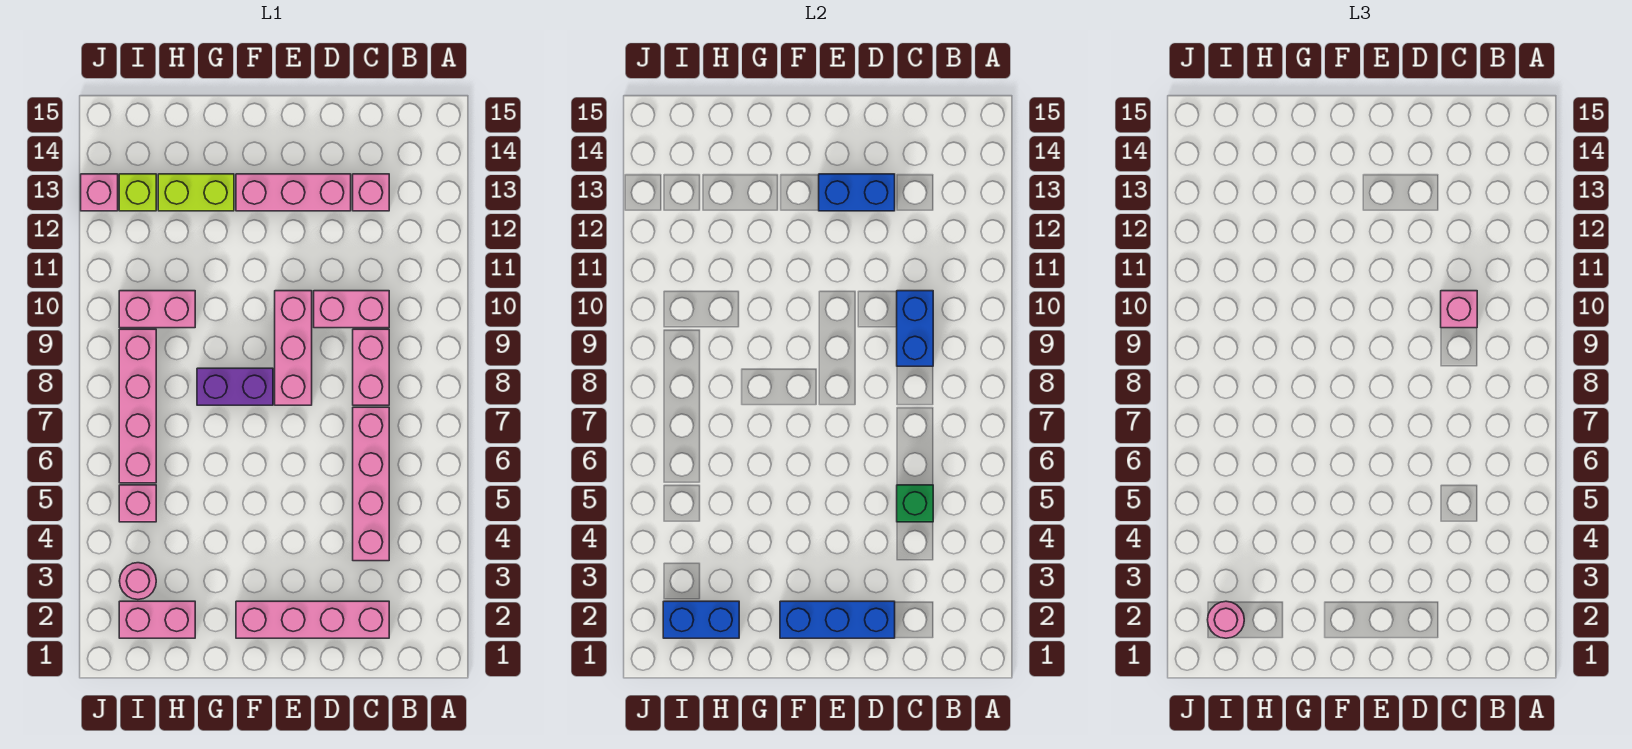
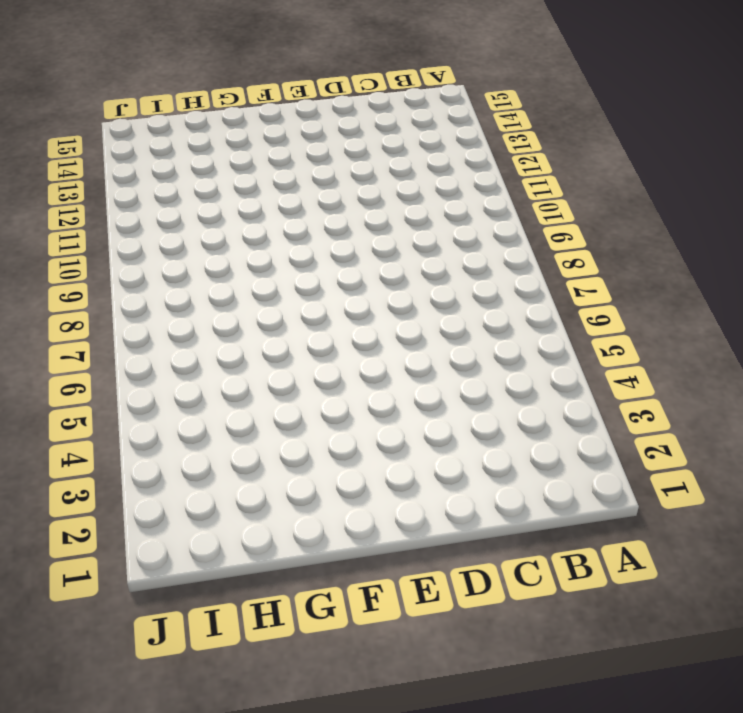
none -> pink 1x4 brick [236,601,389,638]
none -> pink 1x4 brick [353,407,389,561]
none -> pink 1x2 brick [353,329,389,405]

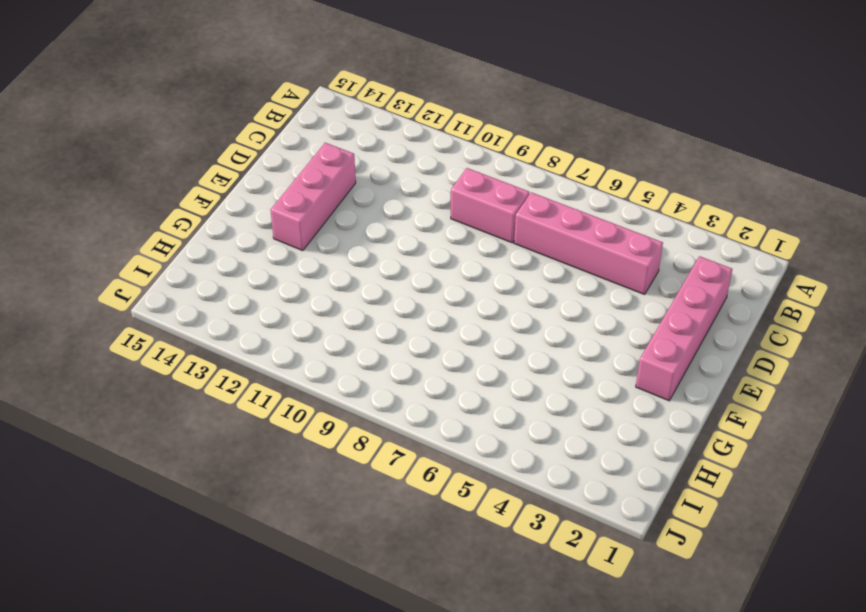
none -> pink 1x2 brick [314,291,389,328]
none -> pink 1x1 brick [353,174,389,211]
none -> pink 1x3 brick [275,291,312,405]

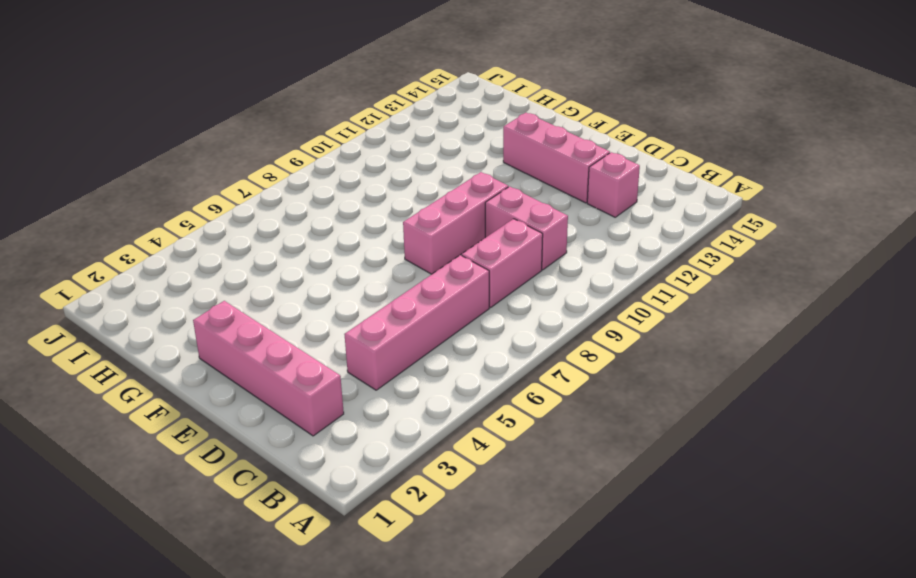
none -> purple 1x2 brick [197,368,273,405]
none -> lime 1x2 brick [158,174,234,211]
none -> pink 1x2 brick [119,601,195,638]

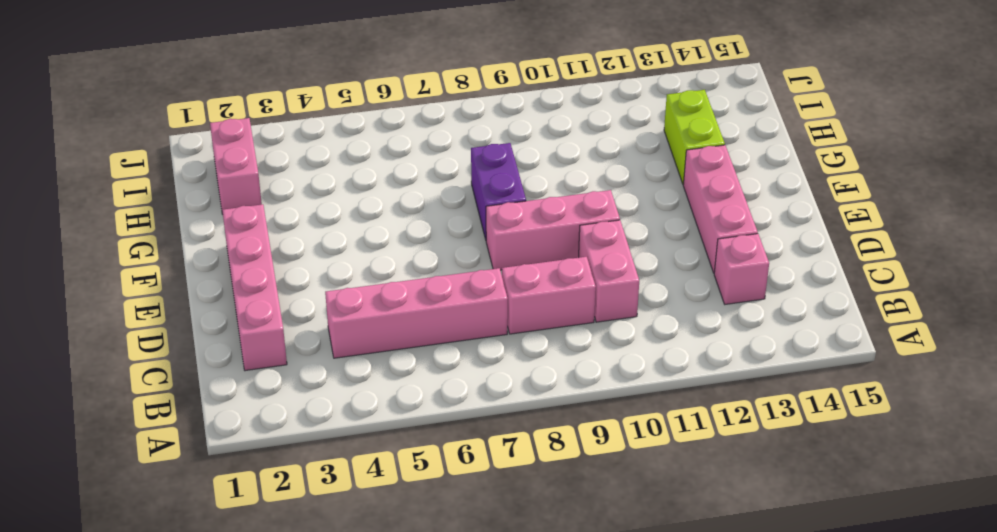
none -> pink 1x2 brick [119,291,195,328]
none -> pink 1x1 round brick [120,563,156,599]
none -> pink 1x1 brick [119,485,156,522]

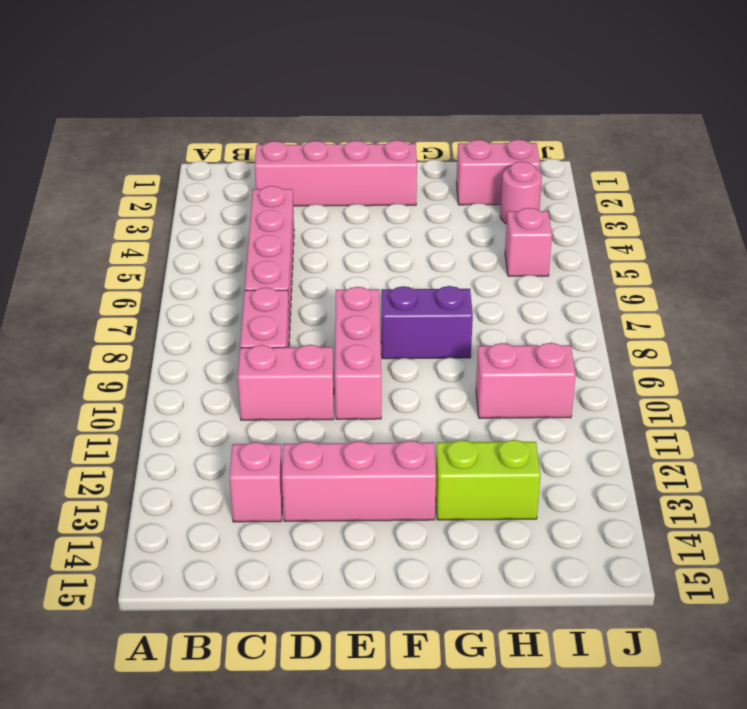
none -> pink 1x4 brick [119,329,156,483]
none -> lime 1x1 brick [119,174,156,211]
none -> pink 1x1 brick [81,174,118,211]

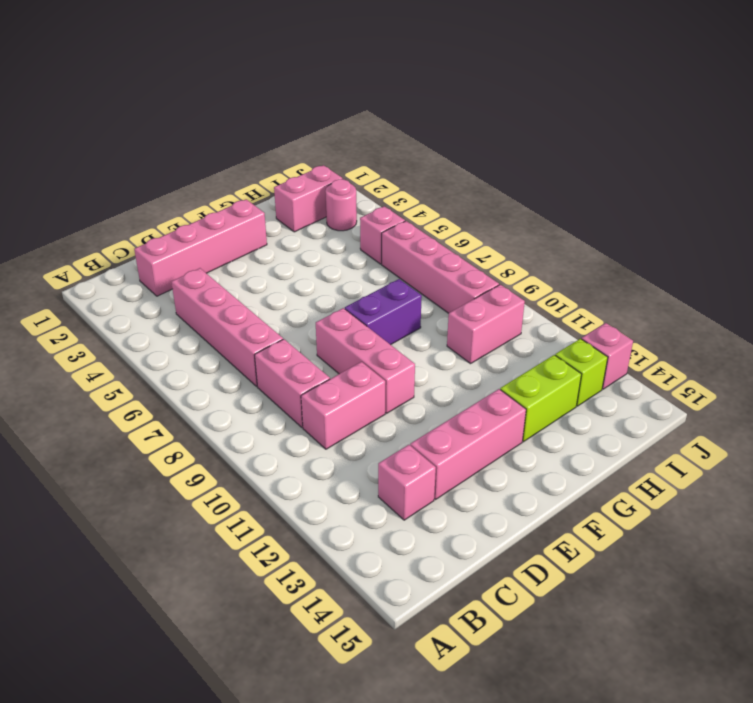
none -> green 1x1 brick [897,485,933,522]
none -> blue 1x2 brick [897,291,933,366]
none -> blue 1x3 brick [780,601,895,638]

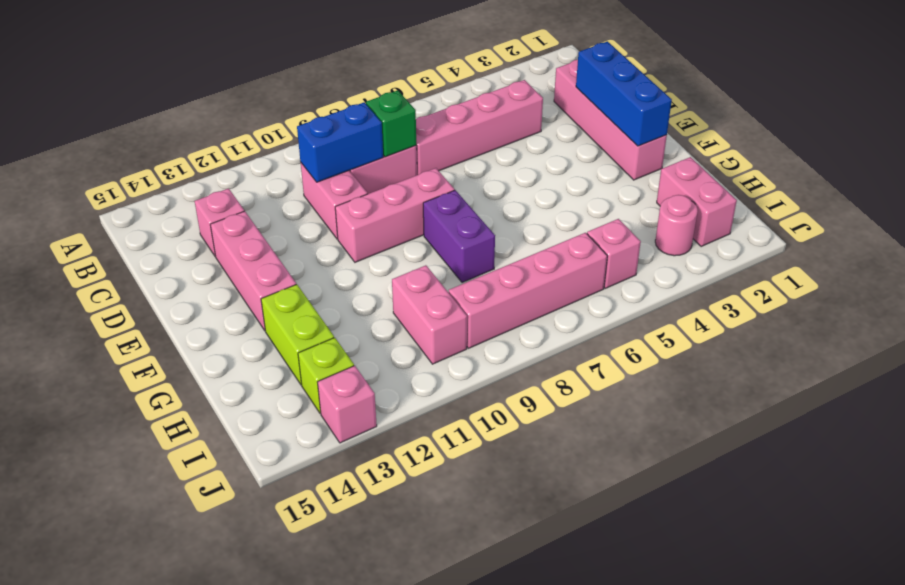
green 1x1 brick [366,90,416,157] -> green 1x1 brick moved to [897,485,933,522]
none -> blue 1x2 brick [819,174,895,211]
none -> blue 1x2 brick [663,601,739,638]
none -> pink 1x1 brick [1441,291,1477,328]

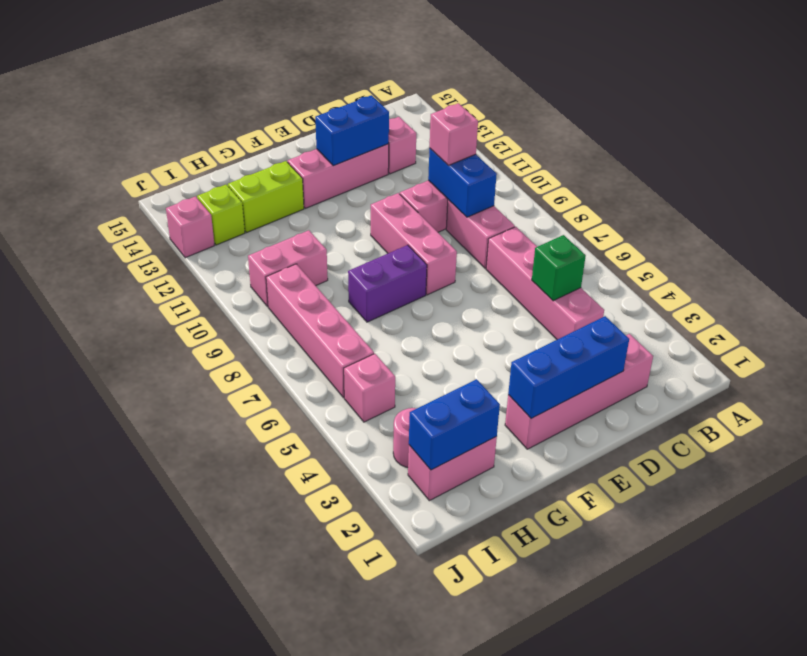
none -> pink 1x1 round brick [1208,601,1244,638]

